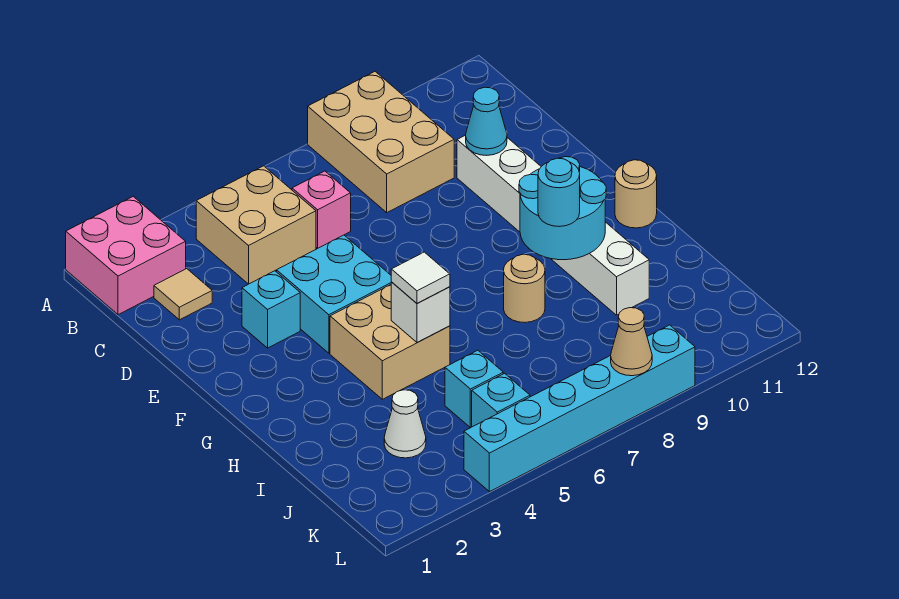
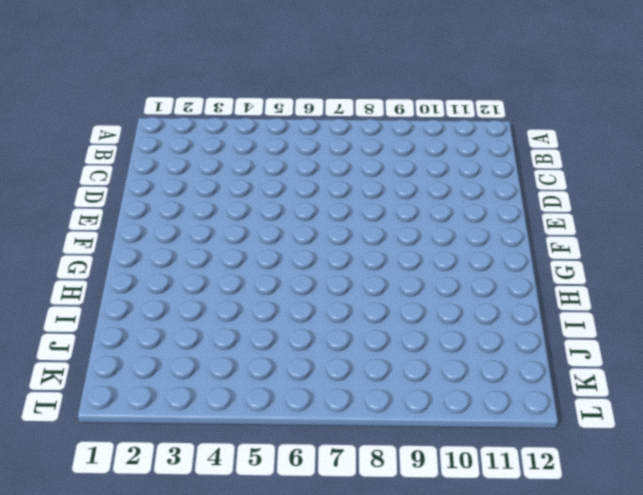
none -> pink 2x2 brick [66,197,186,315]
none -> tan 2x3 brick [308,72,454,212]
none -> tan 2x2 brick [196,166,316,284]

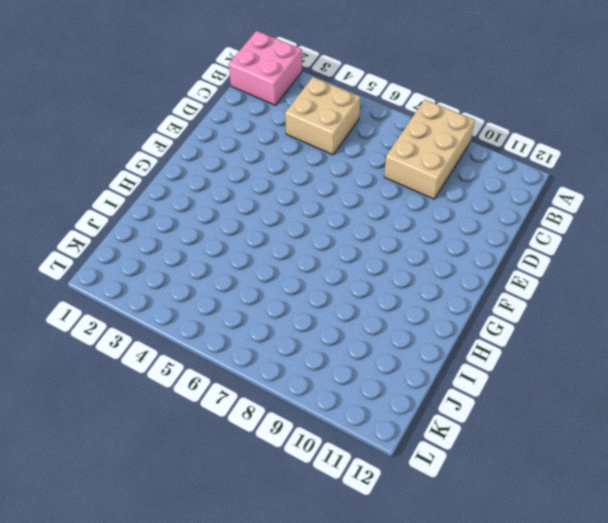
none -> tan 1x1 tile [154,269,212,320]
none -> pink 1x1 brick [292,171,351,248]
none -> white 1x6 brick [457,135,649,315]

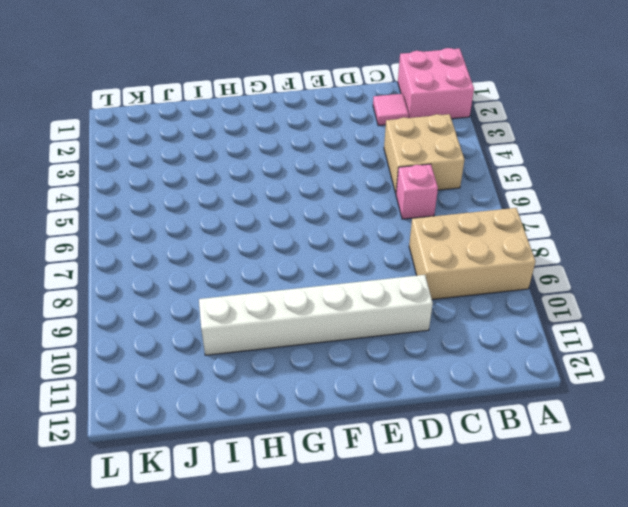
pink 1x1 tile [373,94,409,126] -> tan 1x1 tile [154,269,212,320]
none -> cyan 1x1 brick [242,271,300,348]
none -> cyan 2x2 brick [277,235,391,353]
none -> tan 2x2 brick [330,285,450,399]

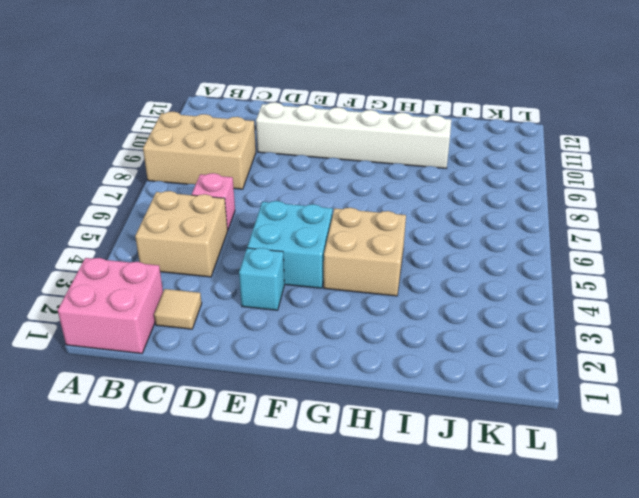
none -> tan 1x1 round brick [615,160,657,228]
none -> tan 1x1 round brick [504,254,545,323]
none -> white 1x1 cone [384,390,426,458]

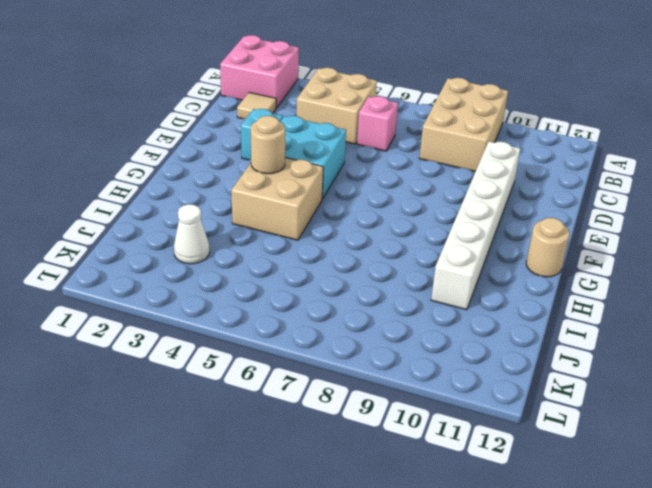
tan 1x1 round brick [251,116,285,174] -> tan 1x1 round brick moved to [504,254,545,323]
none -> cyan 1x1 brick [445,350,503,428]
none -> cyan 1x1 brick [472,373,530,427]
none -> cyan 1x6 brick [464,325,695,492]

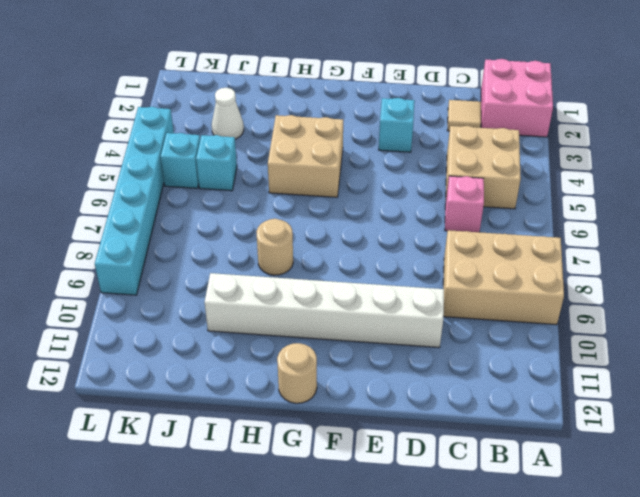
none -> cyan 2x2 brick [277,235,391,353]
none -> cyan 1x1 cone [466,87,507,155]
none -> cyan 2x2 round brick [519,157,606,260]

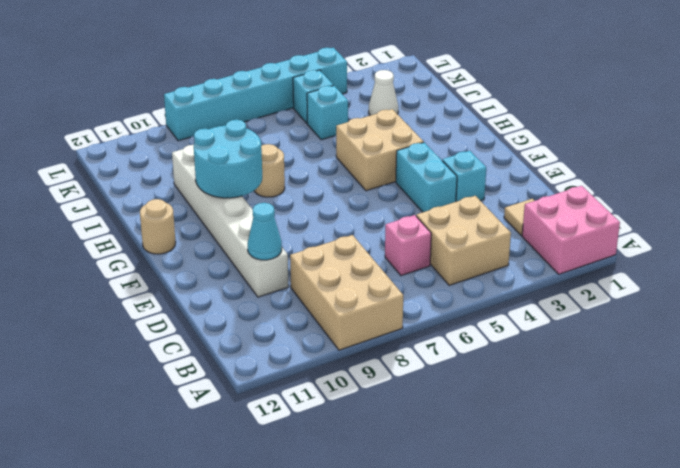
cyan 1x2 brick [396,142,457,212] -> cyan 2x2 brick [277,235,391,353]
none -> white 1x1 brick [391,282,450,343]
none -> tan 1x1 cone [611,308,652,376]
none -> white 1x1 tile [391,252,450,303]

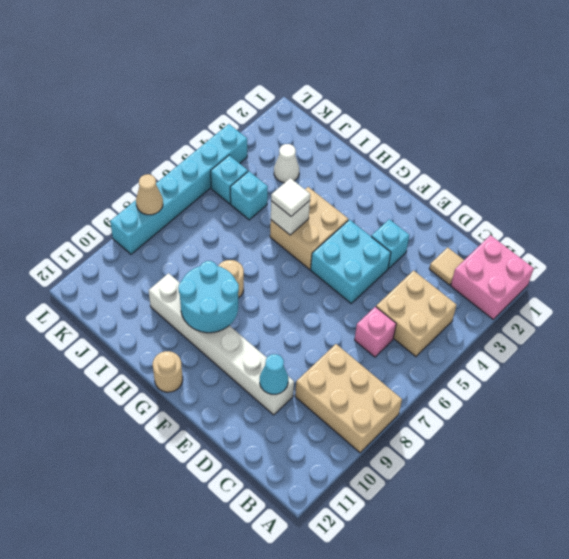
none -> cyan 1x1 round brick [538,158,580,227]

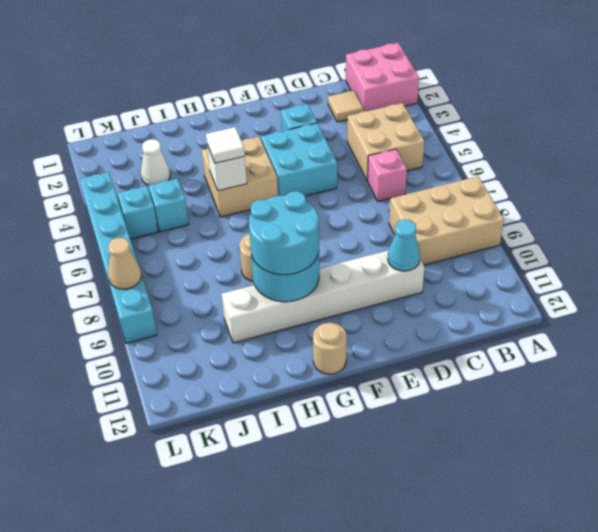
cyan 2x2 round brick [249,191,319,275] -> cyan 1x1 round brick [538,158,580,227]

